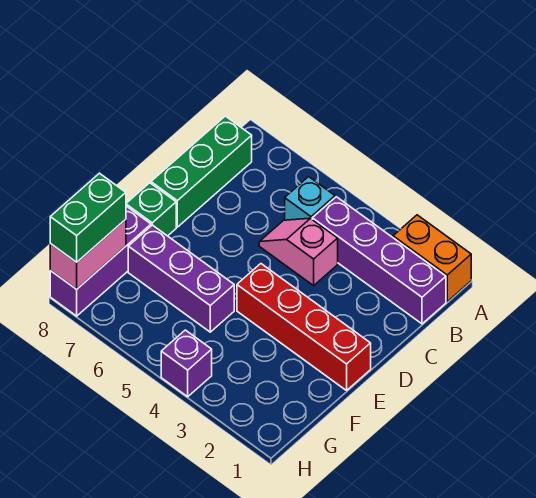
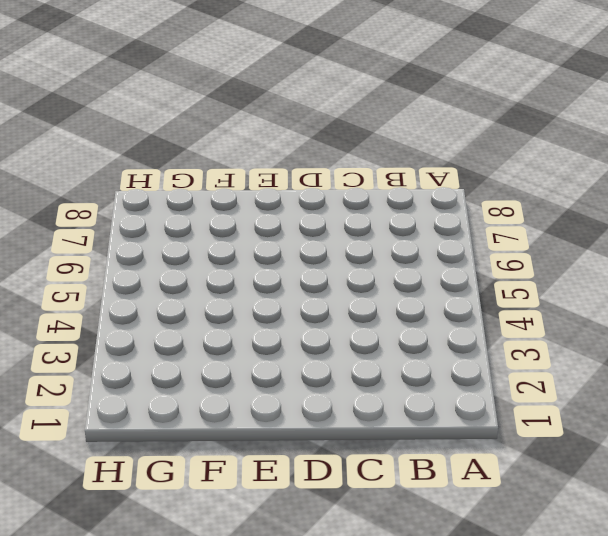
none -> orange 1x2 brick [393,215,471,301]
none -> purple 1x4 brick [312,197,446,324]
none -> cyan 1x1 brick [285,177,335,220]

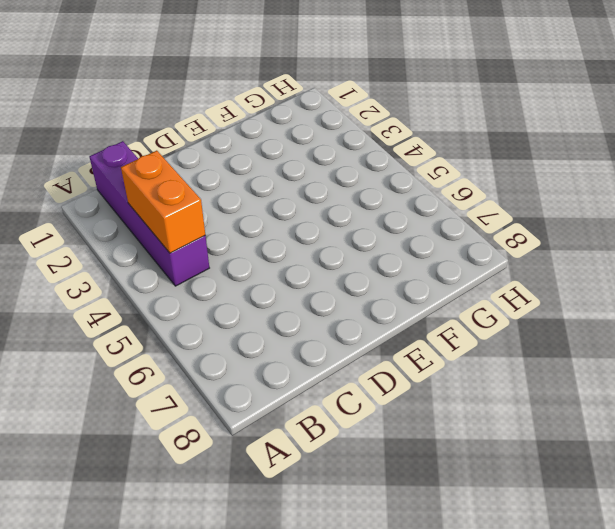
orange 1x2 brick [121,151,205,253] -> orange 1x2 brick moved to [393,215,471,301]
none -> cyan 1x1 brick [285,177,335,220]
none -> green 1x3 brick [151,116,252,227]
none -> pink 1x2 slope [259,218,338,286]

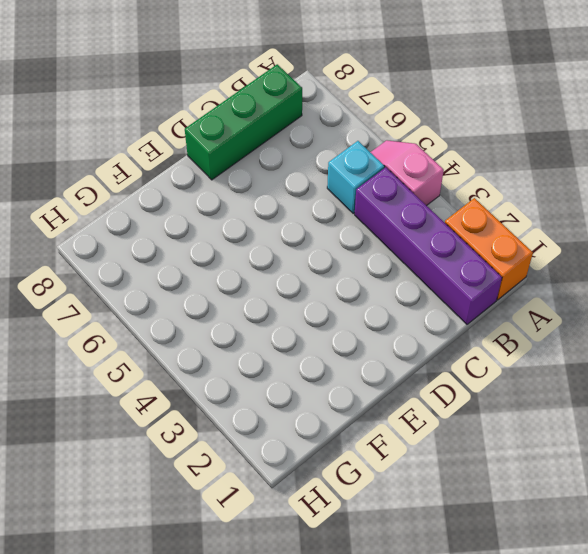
pink 1x2 slope [370,140,444,206] -> pink 1x2 slope moved to [259,218,338,286]
none -> red 1x4 brick [237,264,371,390]
none -> green 1x1 brick [126,183,176,236]
none -> purple 1x3 brick [128,225,234,332]

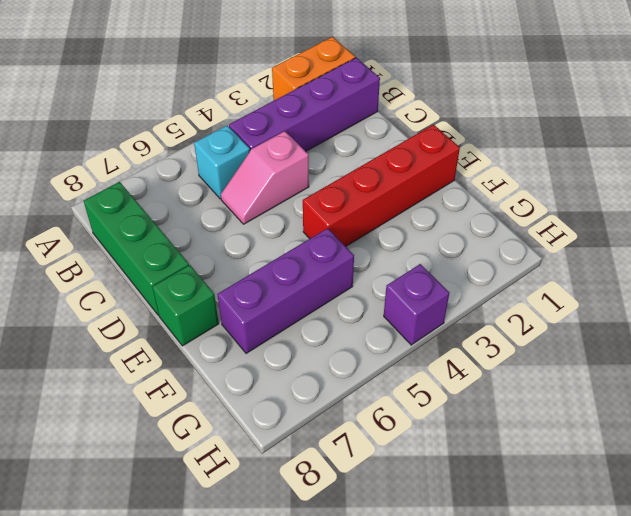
none -> purple 1x3 brick [50,206,151,316]
none -> pink 1x2 brick [50,219,126,289]
none -> green 1x2 brick [50,173,126,262]

